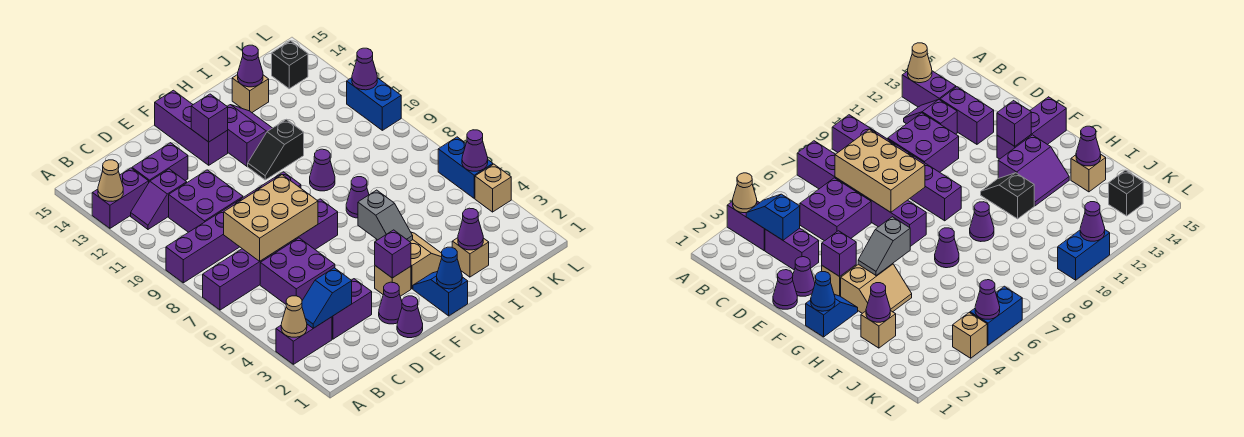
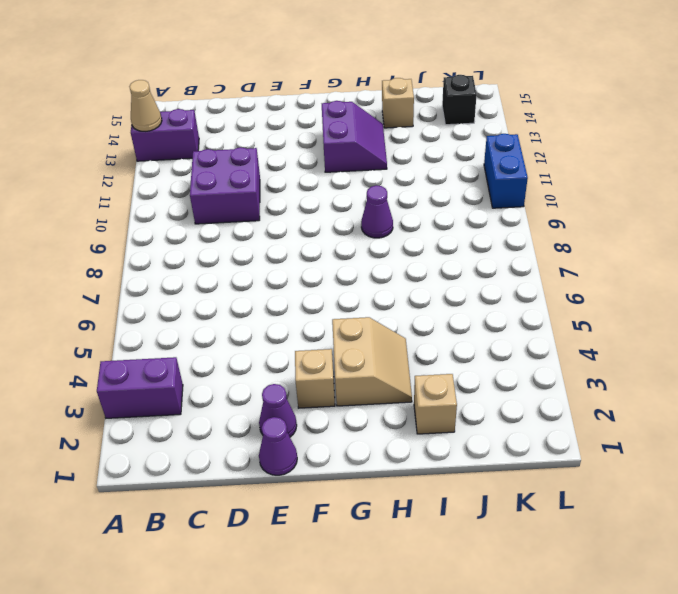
none -> purple 1x6 brick [203,199,338,310]
none -> purple 1x6 brick [166,172,301,283]
none -> purple 1x2 slope [131,169,187,229]
none -> purple 1x2 brick [332,279,372,339]

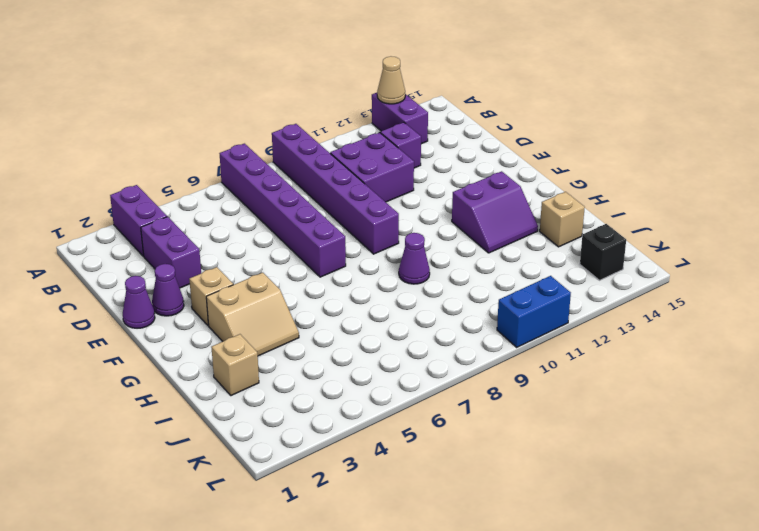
none -> purple 2x2 brick [260,238,335,304]
none -> purple 1x2 brick [132,143,188,182]
none -> purple 1x3 brick [155,90,228,165]
none -> blue 1x2 slope [413,271,468,316]

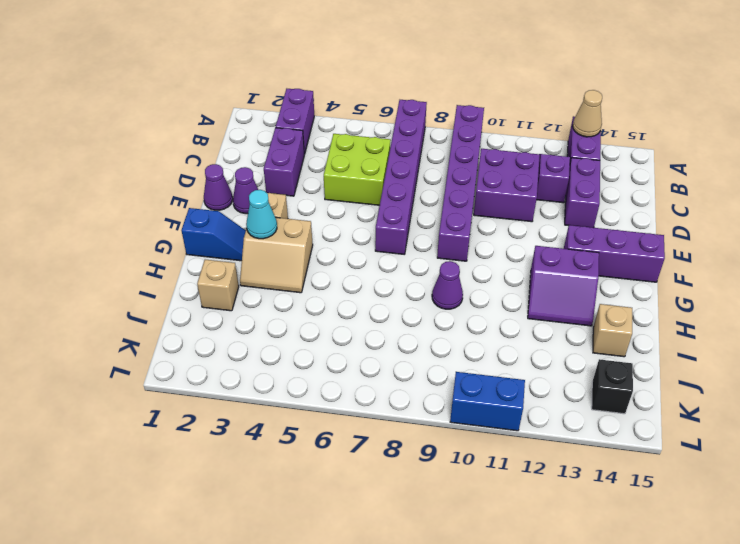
lime 2x2 brick [324,134,391,205] -> purple 2x2 brick [260,238,335,304]
cyan 1x1 cone [246,190,277,239] -> none
none -> black 1x2 slope [248,119,304,180]
none -> purple 1x1 cone [346,177,369,218]
none -> tan 1x1 brick [475,164,511,212]
none -> blue 1x2 brick [438,137,493,198]

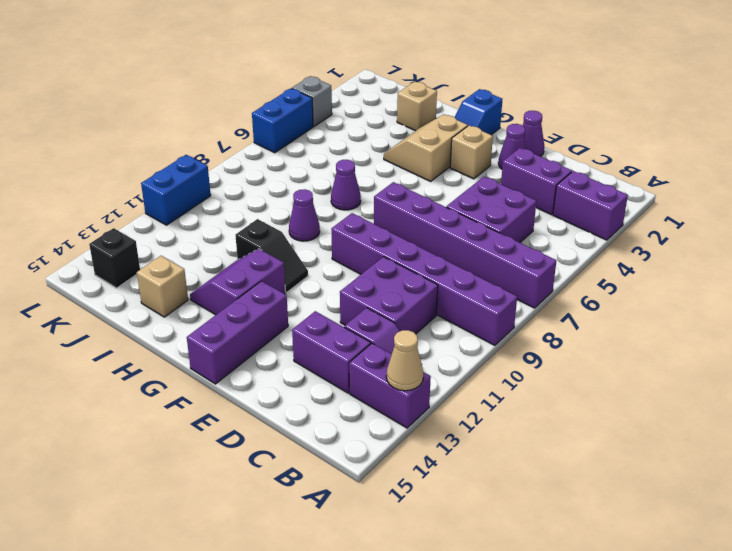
grey 1x1 brick [292,76,332,126] -> tan 1x1 brick [475,164,511,212]
none -> tan 1x1 cone [281,296,307,337]
none -> blue 1x2 slope [302,268,352,328]
none -> tan 2x3 brick [224,175,318,261]
none -> purple 1x1 brick [375,230,411,278]

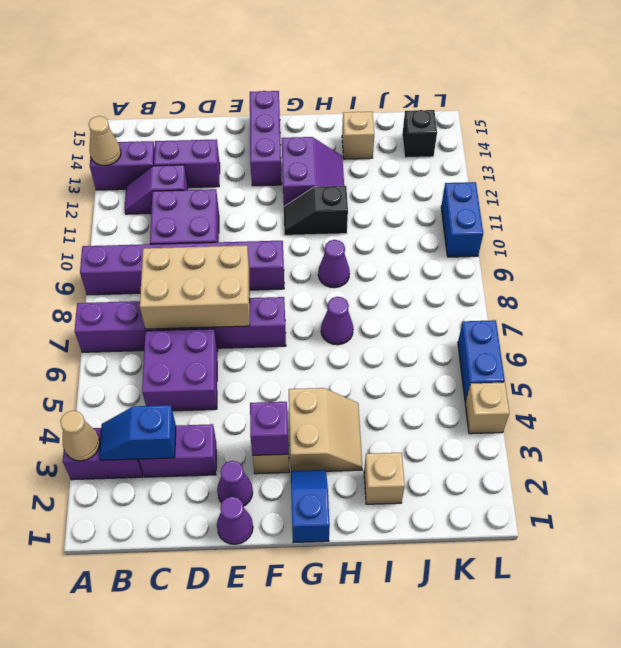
none -> purple 1x1 brick [191,94,228,142]
none -> blue 1x1 cone [437,247,462,289]
none -> grey 1x2 slope [358,190,413,242]
none -> purple 1x1 cone [458,208,483,250]

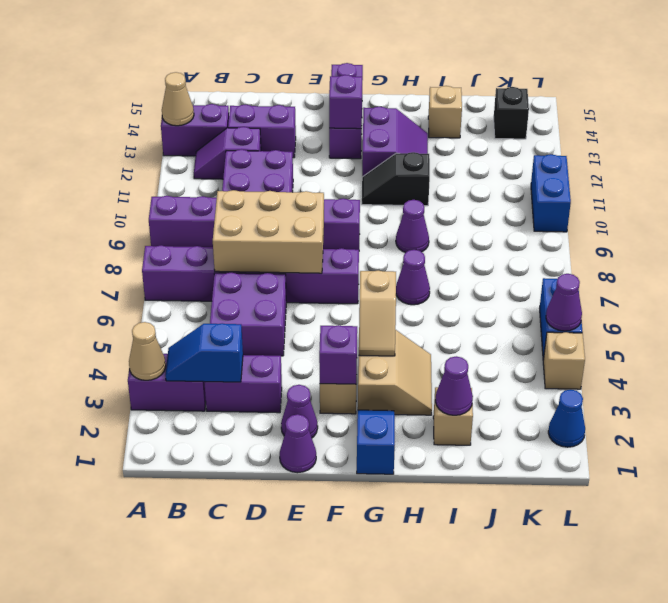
tan 1x2 slope [359,270,396,356] -> grey 1x2 slope [358,190,413,242]
blue 1x1 cone [548,390,585,447] -> blue 1x1 cone moved to [437,247,462,289]
none -> purple 1x1 cone [238,45,263,87]
none -> purple 1x1 cone [352,48,377,90]

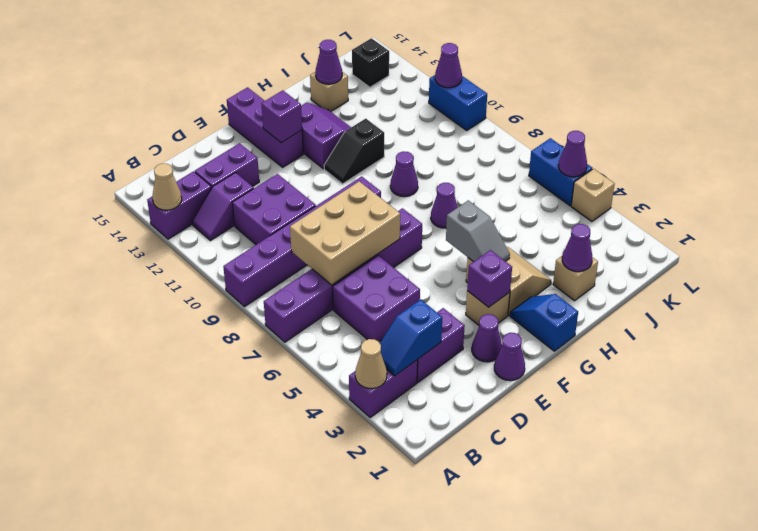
none -> blue 1x1 cone [437,247,462,289]

